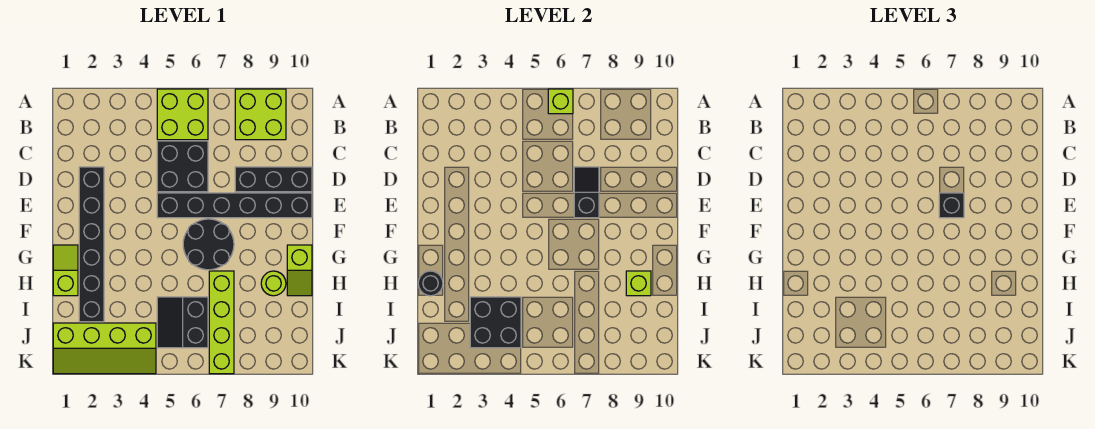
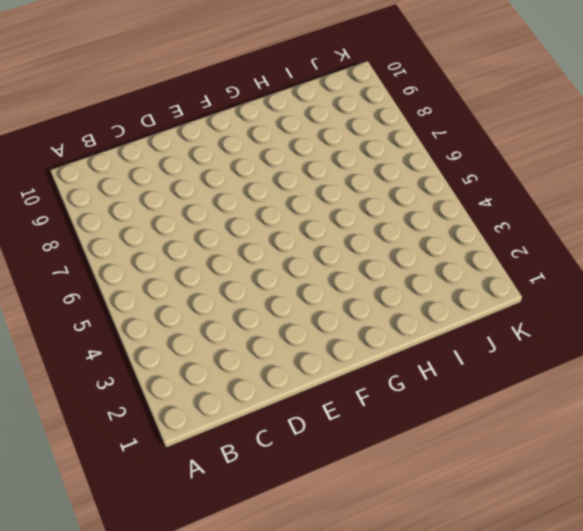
none -> lime 2x2 brick [157,89,208,140]
none -> lime 2x2 brick [235,89,286,140]
none -> black 2x2 brick [157,141,208,192]

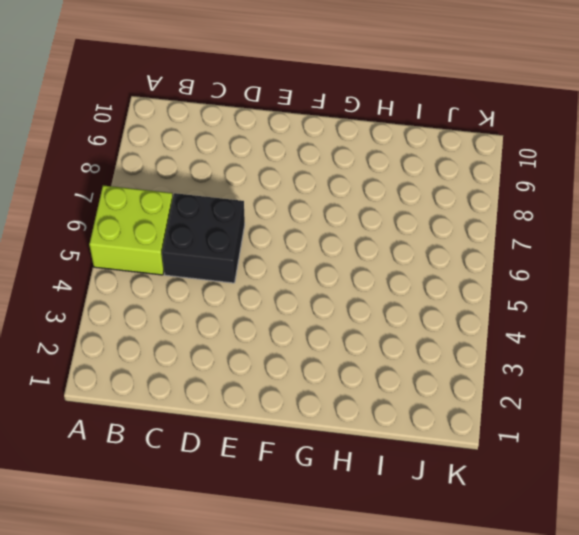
none -> lime 2x2 brick [235,89,286,140]
none -> black 1x6 brick [79,167,104,322]
none -> black 1x3 brick [235,167,312,192]

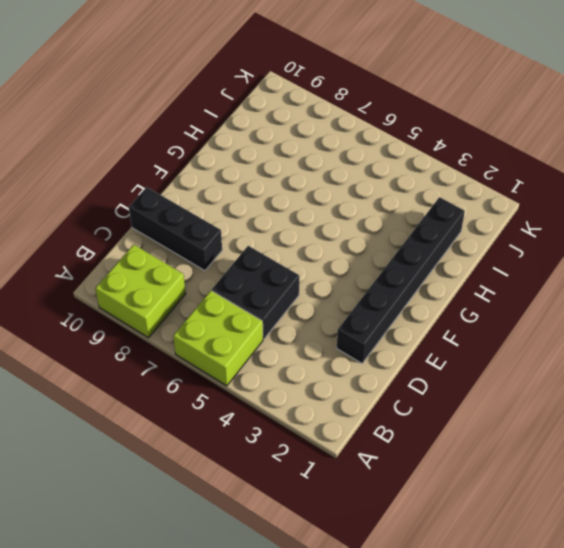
none -> black 1x6 brick [157,193,312,218]
none -> black 2x2 round brick [183,219,234,270]
none -> lime 1x2 slope [53,245,78,296]

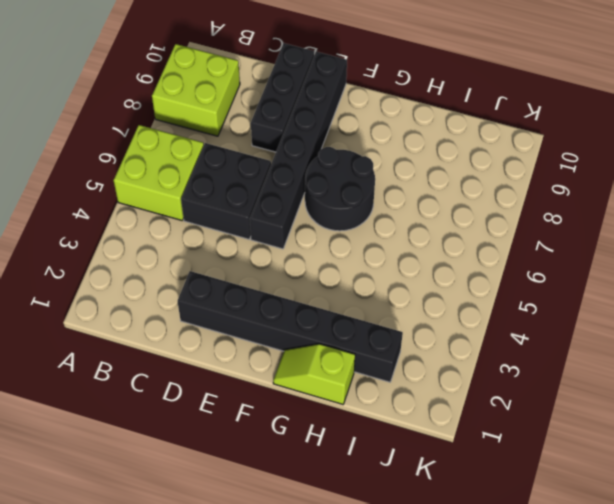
none -> lime 1x2 slope [287,245,312,296]
none -> lime 1x4 brick [209,271,234,374]
none -> lime 1x1 round brick [261,271,286,296]

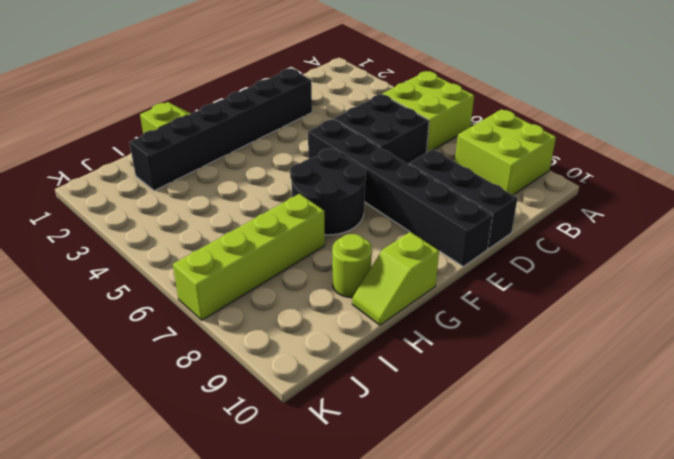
none -> black 2x2 slope [157,297,208,348]
none -> lime 2x4 slope [53,323,156,374]
none -> lime 1x1 brick [548,89,573,114]

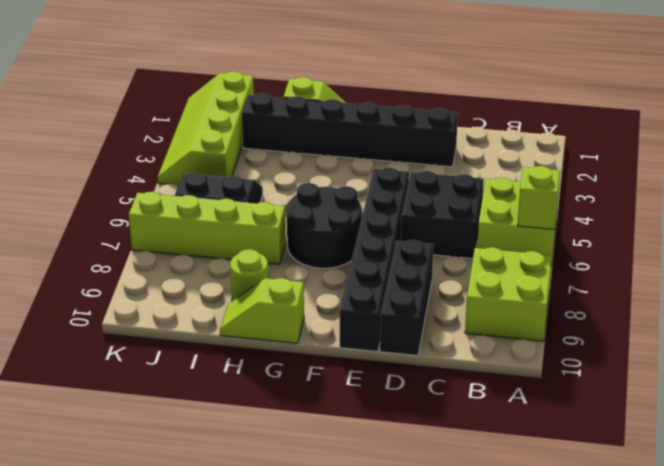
none -> black 1x2 slope [574,167,599,218]
none -> black 1x1 round brick [418,271,443,296]
none -> lime 1x1 brick [626,271,651,296]

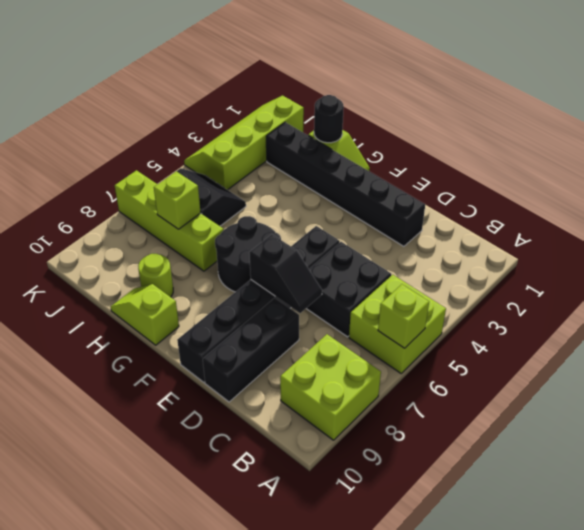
lime 1x1 brick [154,171,201,229] -> lime 1x1 brick moved to [626,271,651,296]
none -> black 2x2 brick [470,297,521,348]
none -> black 1x1 brick [939,193,964,218]

